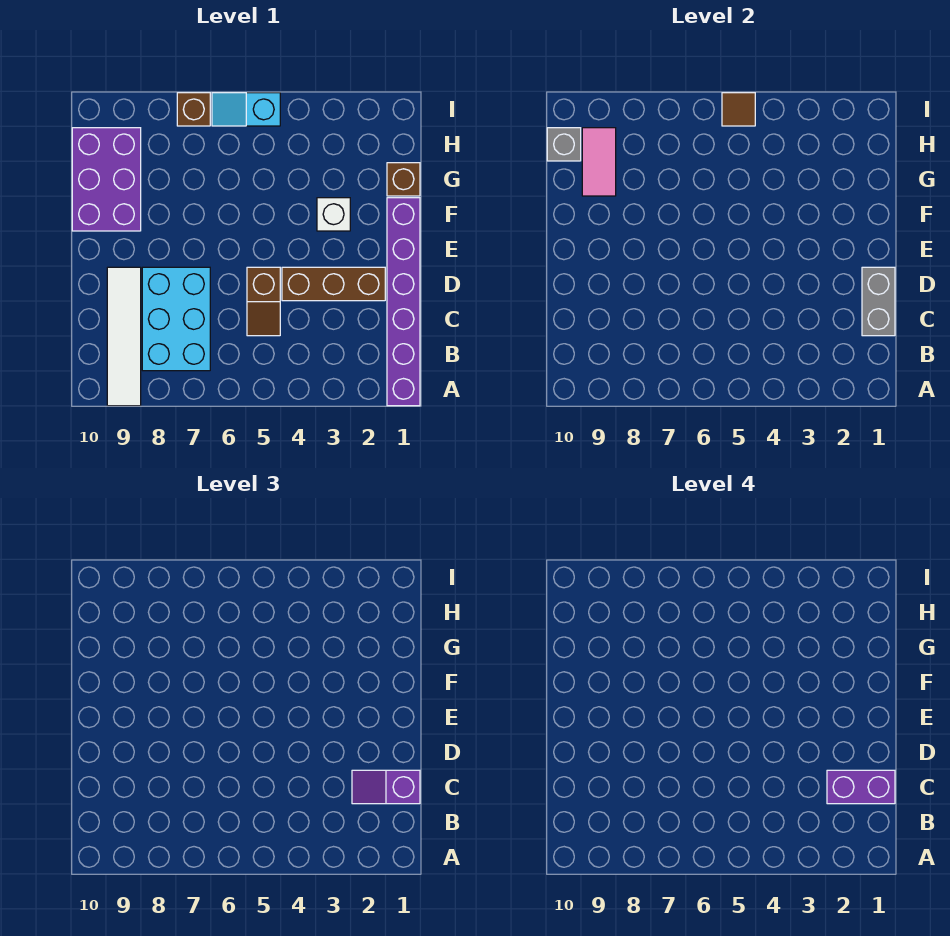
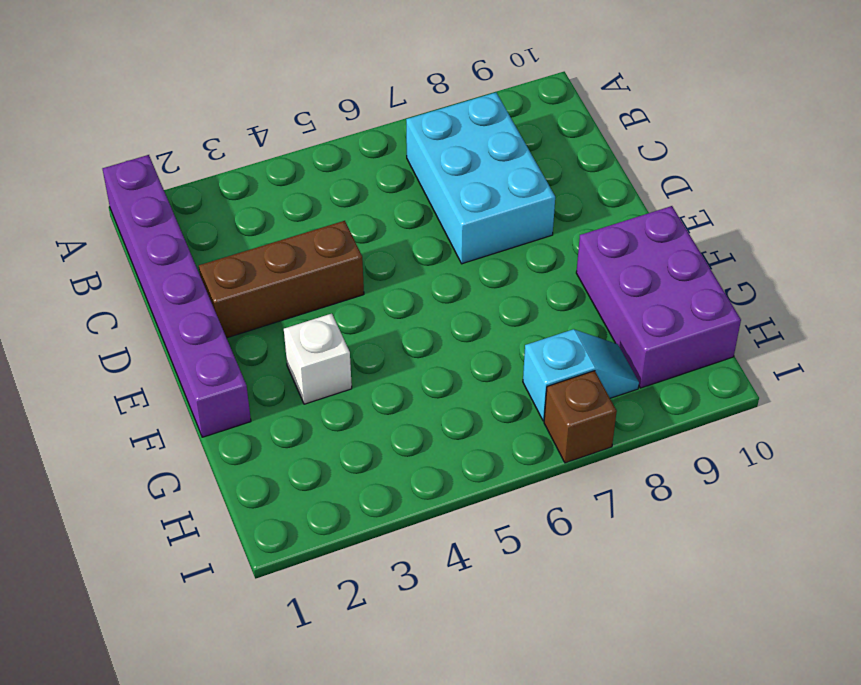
cyan 1x2 slope [523,329,639,421] -> cyan 1x2 slope moved to [212,93,280,126]
none -> white 1x4 tile [107,267,141,406]
none -> brown 1x2 slope [247,267,280,336]
none -> brown 1x1 brick [387,163,420,196]

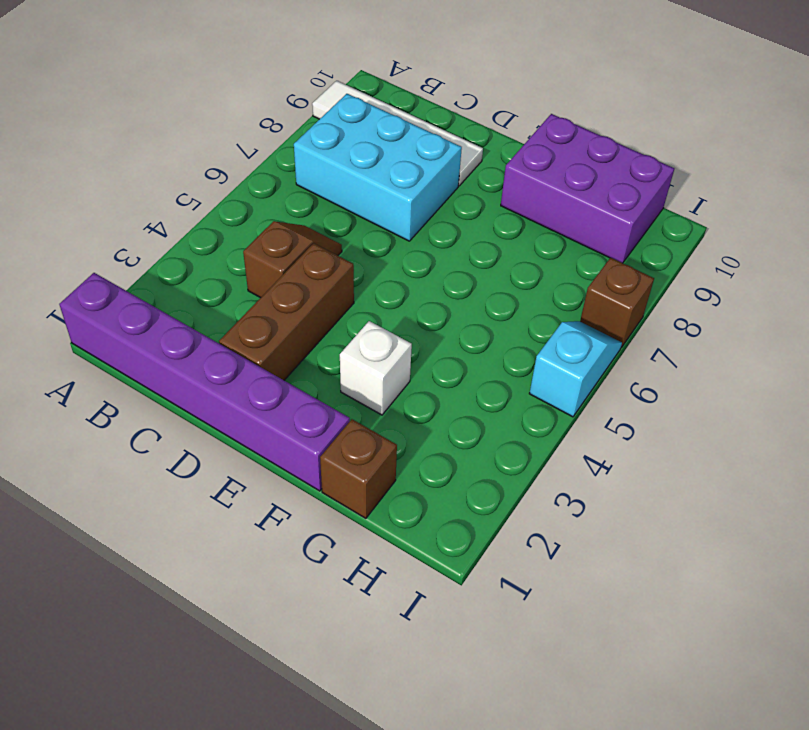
brown 1x2 slope [243,221,342,298] -> brown 1x2 slope turned to [247,267,280,336]
none -> grey 1x2 brick [862,267,895,336]
none -> pink 1x2 tile [582,128,616,196]
none -> grey 1x1 brick [547,128,581,161]

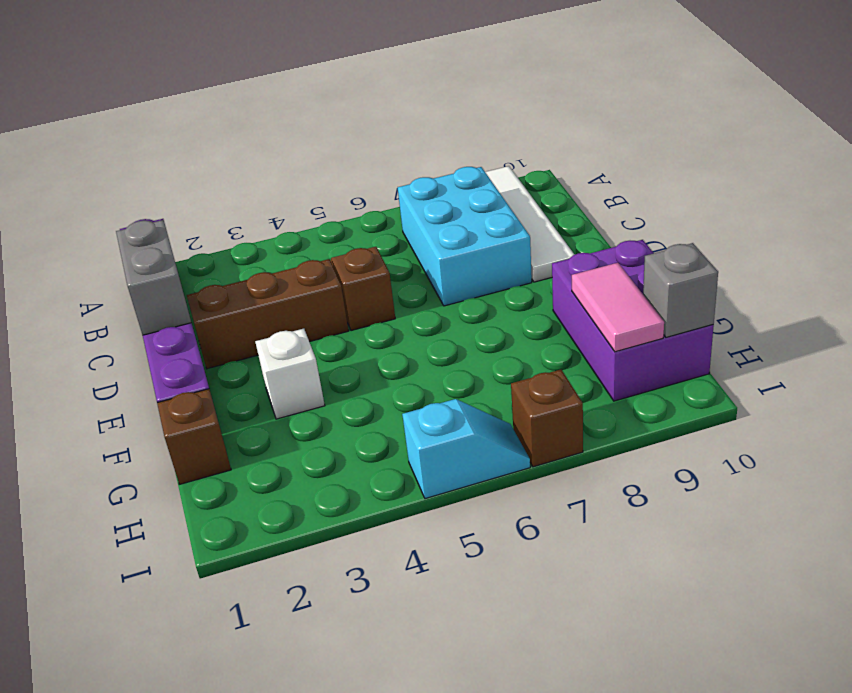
none -> brown 1x1 tile [722,93,755,126]
none -> purple 1x2 slope [352,770,420,804]
none -> purple 1x2 brick [827,770,895,804]

